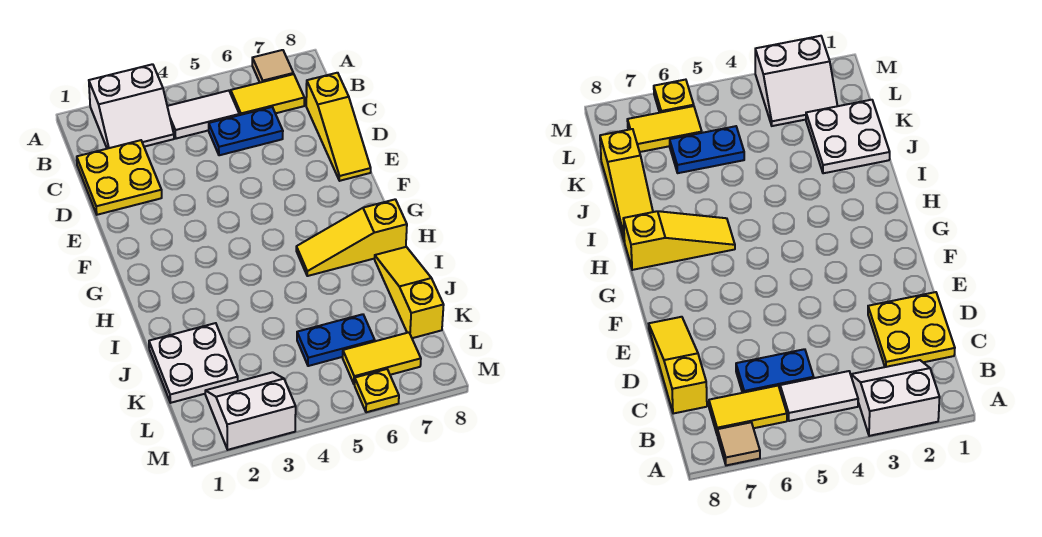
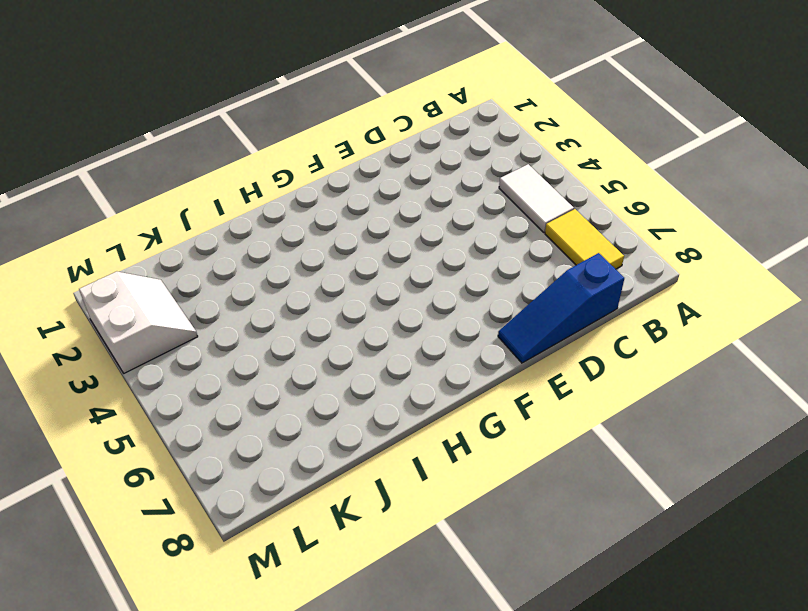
blue 1x3 slope [498,253,624,363] -> yellow 1x3 slope [306,73,371,181]
none -> white 2x2 slope [89,64,174,149]
none -> tan 1x1 tile [252,50,293,83]
none -> yellow 2x2 plate [77,140,162,215]

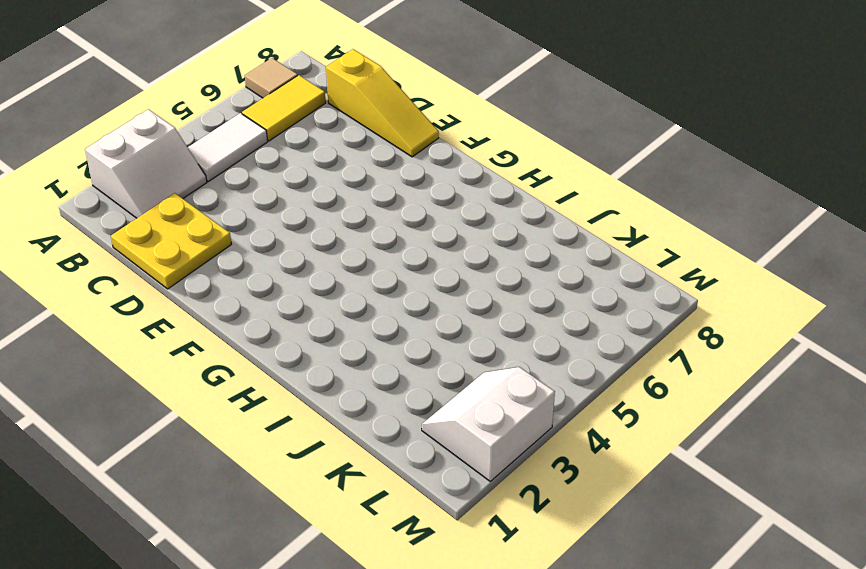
none -> blue 1x2 plate [209,107,283,155]
none -> yellow 1x3 slope [296,199,407,276]
none -> yellow 1x3 slope [375,247,444,338]

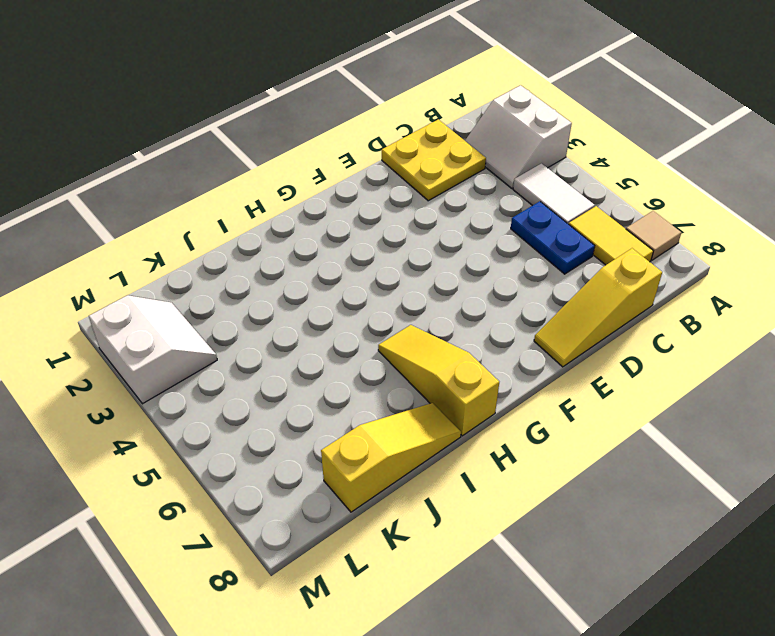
none -> white 2x2 plate [149,323,238,403]
none -> blue 1x2 plate [297,314,375,366]
none -> yellow 1x2 tile [343,332,421,384]

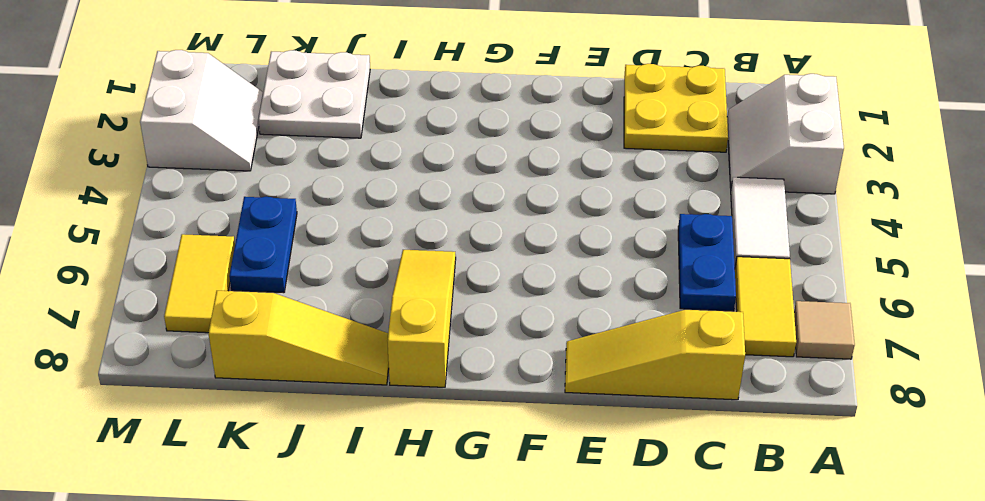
none -> yellow 1x1 plate [355,369,399,412]

